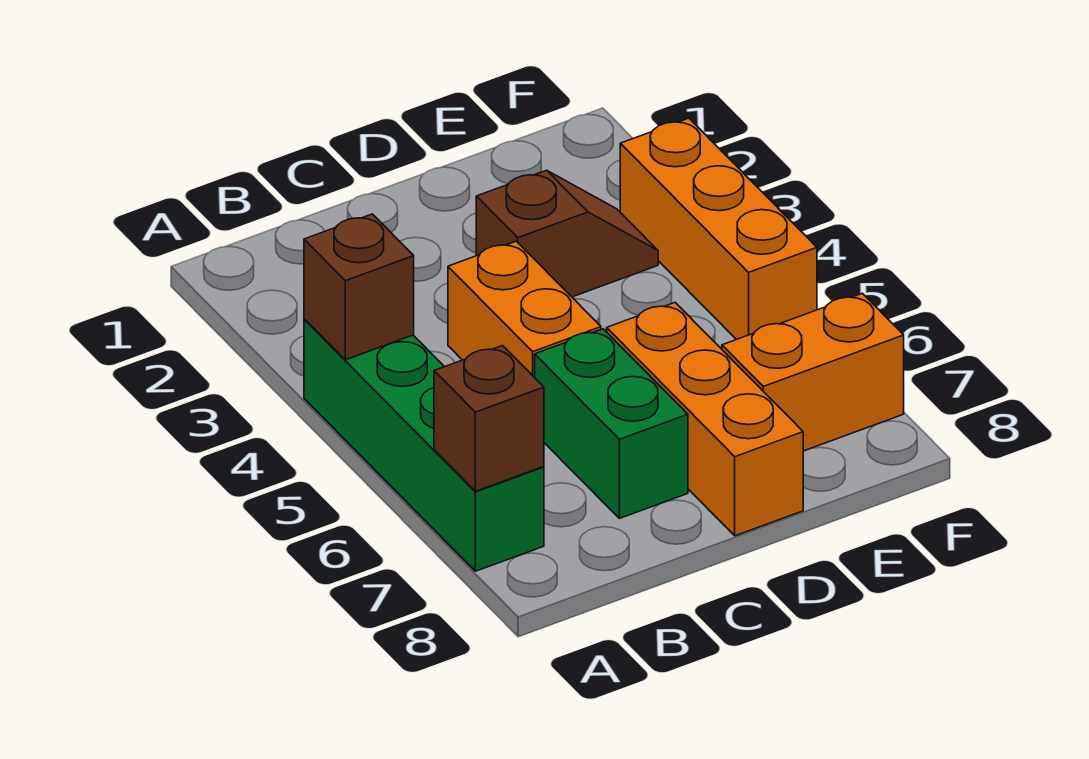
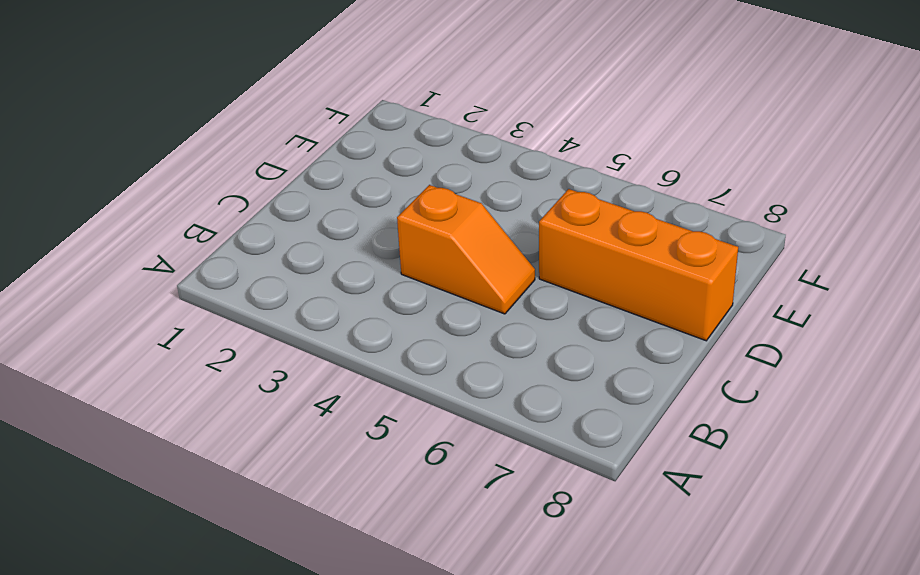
orange 1x2 slope [397,185,535,314] -> orange 1x2 brick [448,241,601,378]
none -> green 1x4 brick [304,319,544,571]
none -> green 1x2 brick [535,329,688,518]

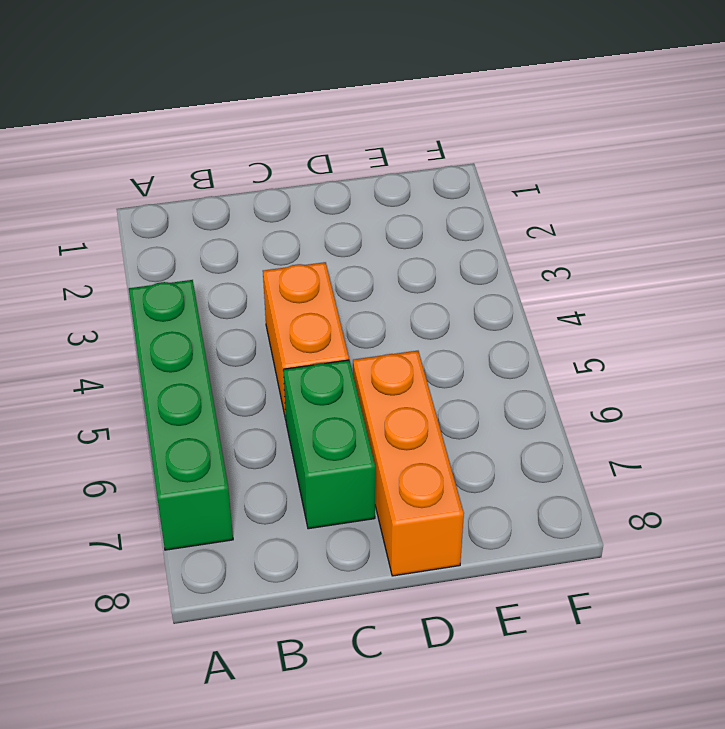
none -> brown 1x2 slope [476,170,658,297]
none -> orange 1x2 brick [722,293,904,451]

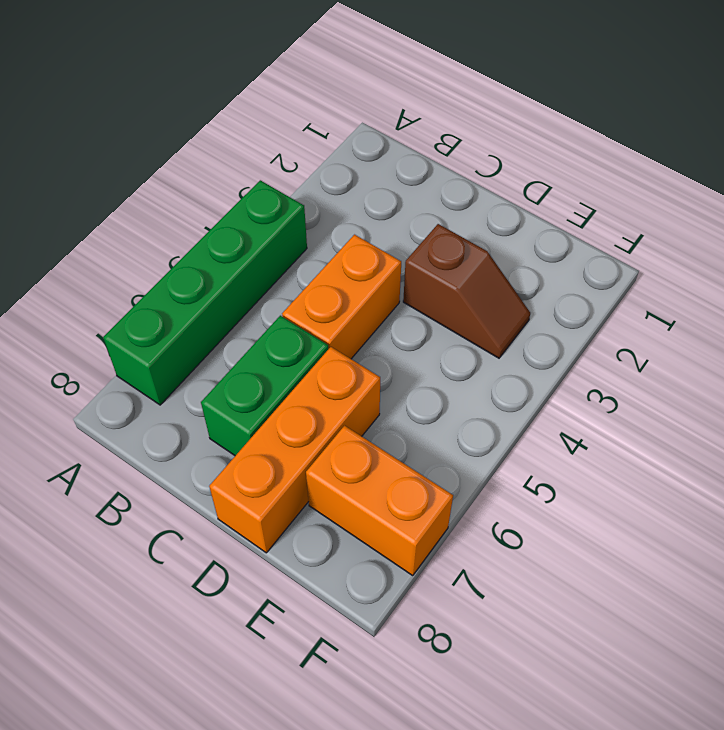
none -> orange 1x3 brick [620,118,817,340]
none -> brown 1x1 brick [304,214,414,360]

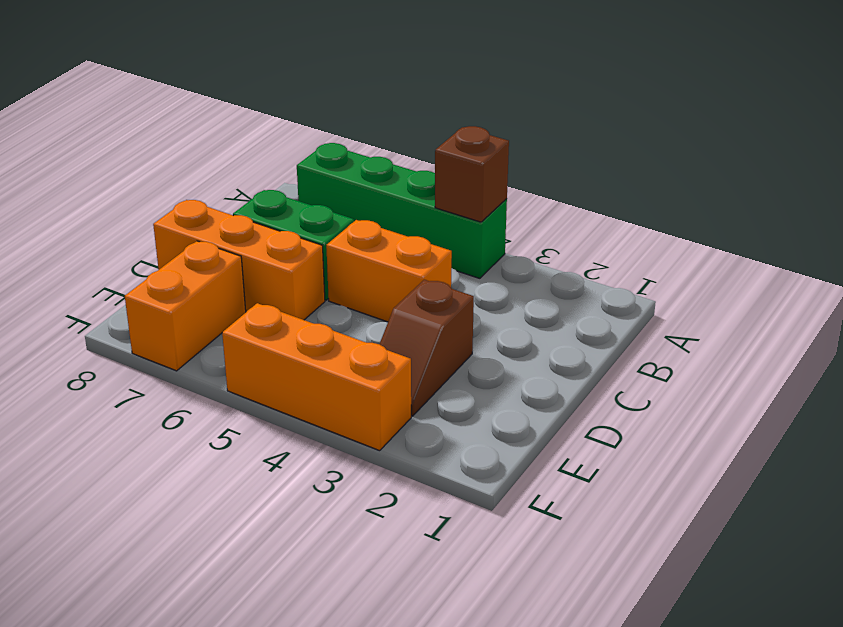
none -> brown 1x1 brick [434,346,544,491]

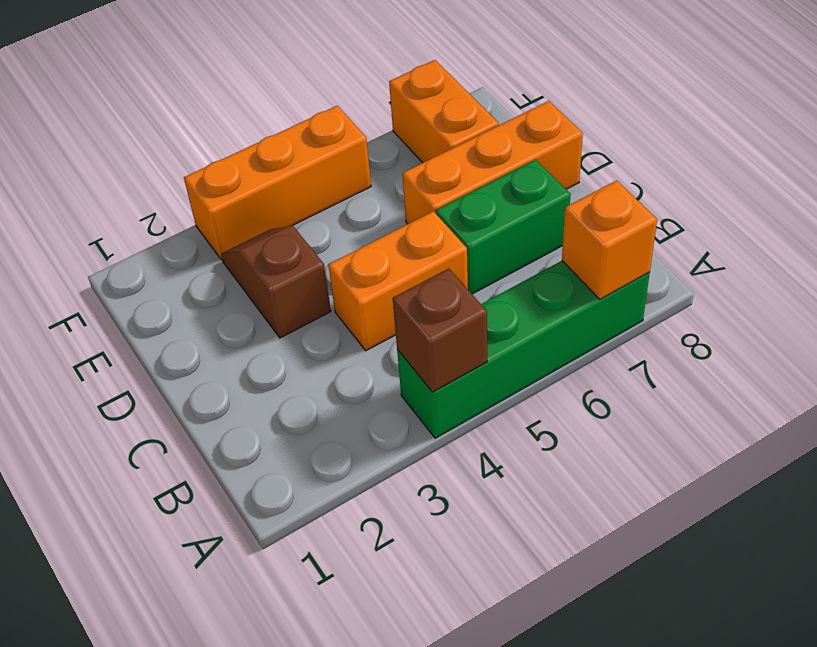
orange 1x1 brick [562,181,657,299] -> brown 1x1 brick [434,346,544,491]

